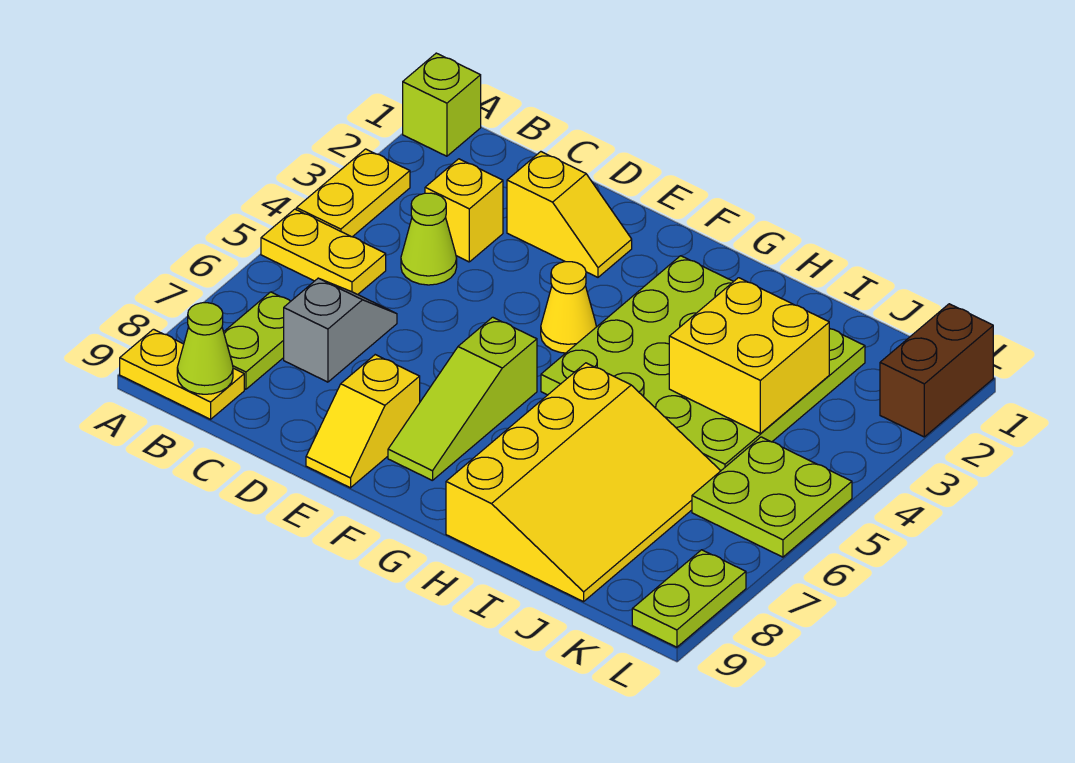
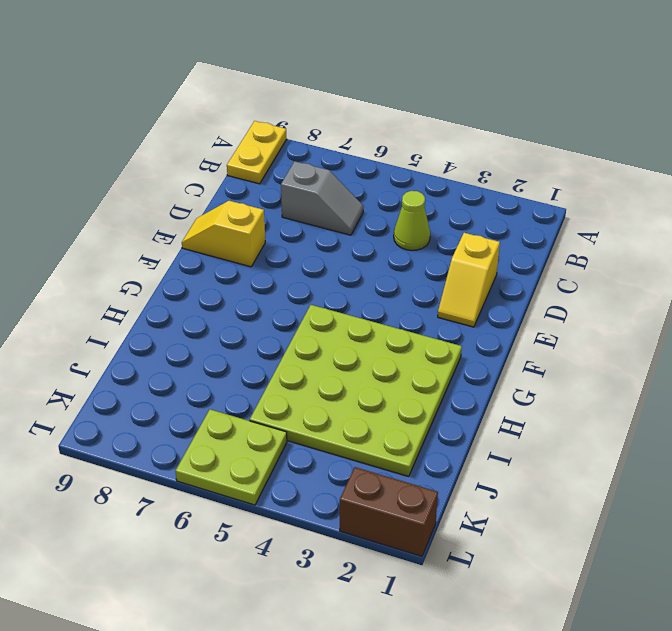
none -> lime 1x1 brick [403,53,481,156]
none -> yellow 1x2 plate [296,149,410,237]
none -> yellow 1x2 plate [261,209,386,294]

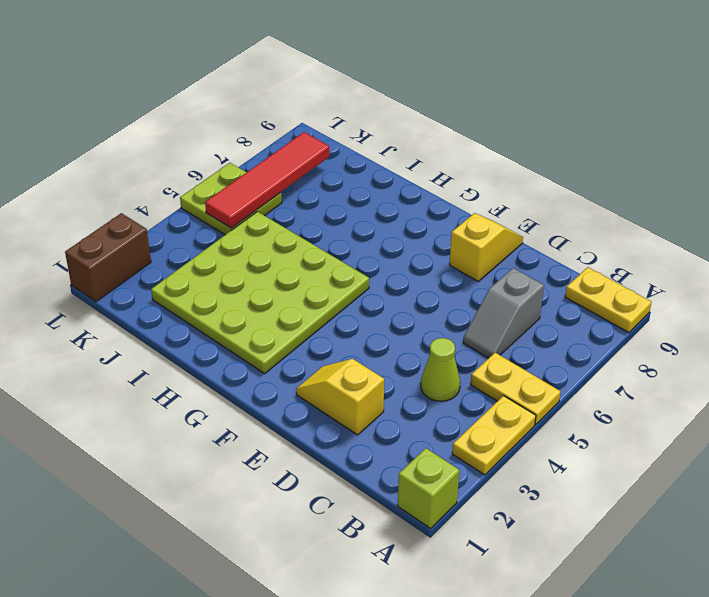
red 1x4 tile [205,132,329,228] -> none
none -> lime 1x2 plate [224,292,291,389]
none -> yellow 1x1 brick [425,159,503,262]
none -> yellow 1x1 cone [541,262,596,353]

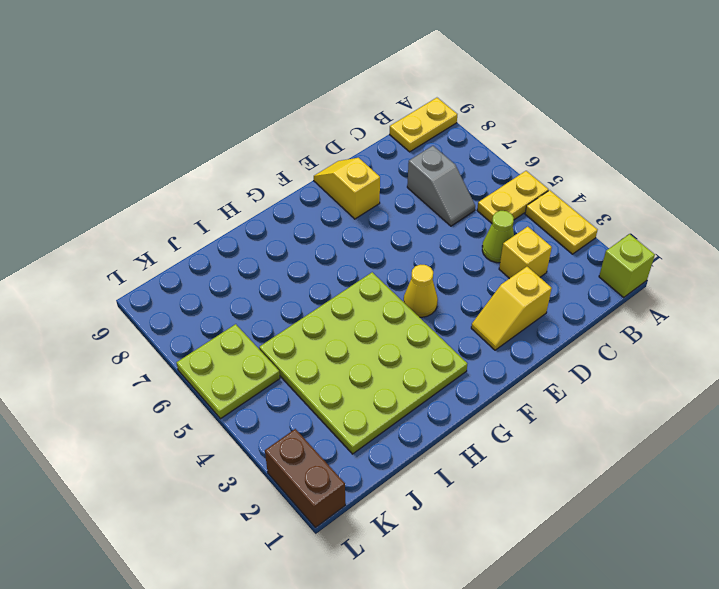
none -> lime 1x2 plate [224,292,291,389]
none -> lime 1x3 slope [388,317,537,481]
none -> yellow 3x4 slope [446,363,720,602]

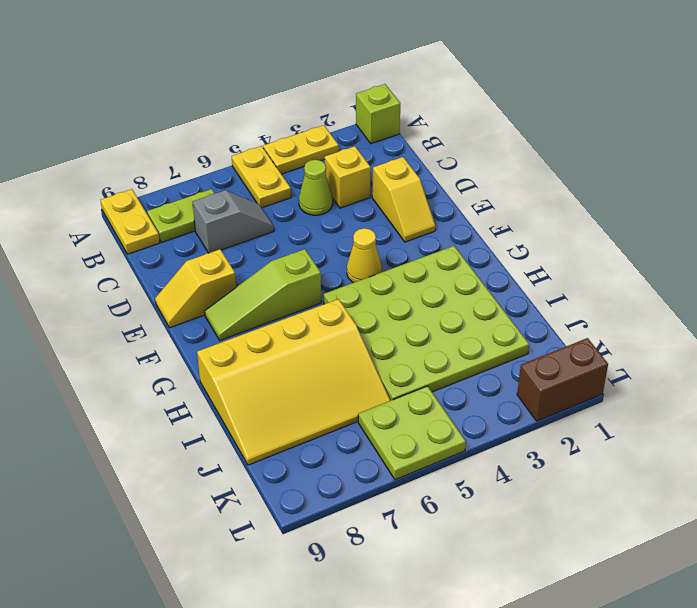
none -> lime 1x2 plate [632,550,746,647]
none -> lime 1x1 cone [177,303,233,394]
none -> yellow 2x2 brick [669,278,829,433]

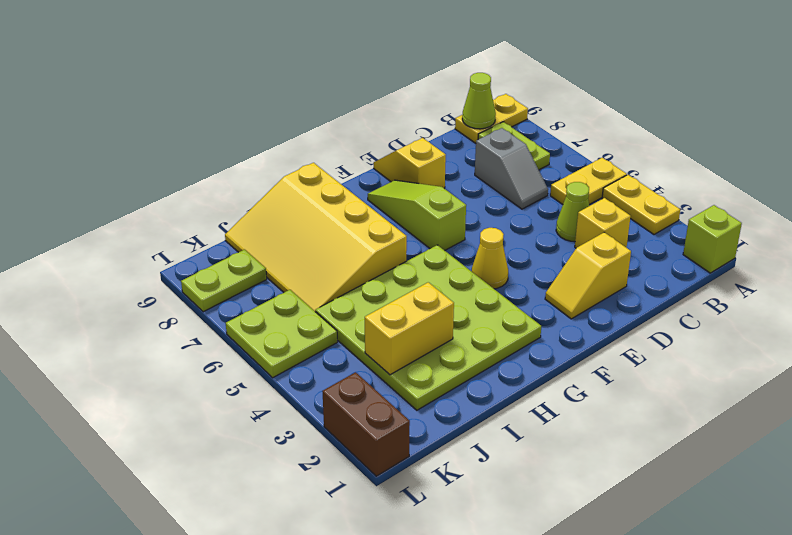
yellow 1x2 brick [365,282,454,375] -> yellow 2x2 brick [669,278,829,433]
lime 1x2 plate [181,250,267,312] -> lime 1x2 plate turned to [632,550,746,647]

